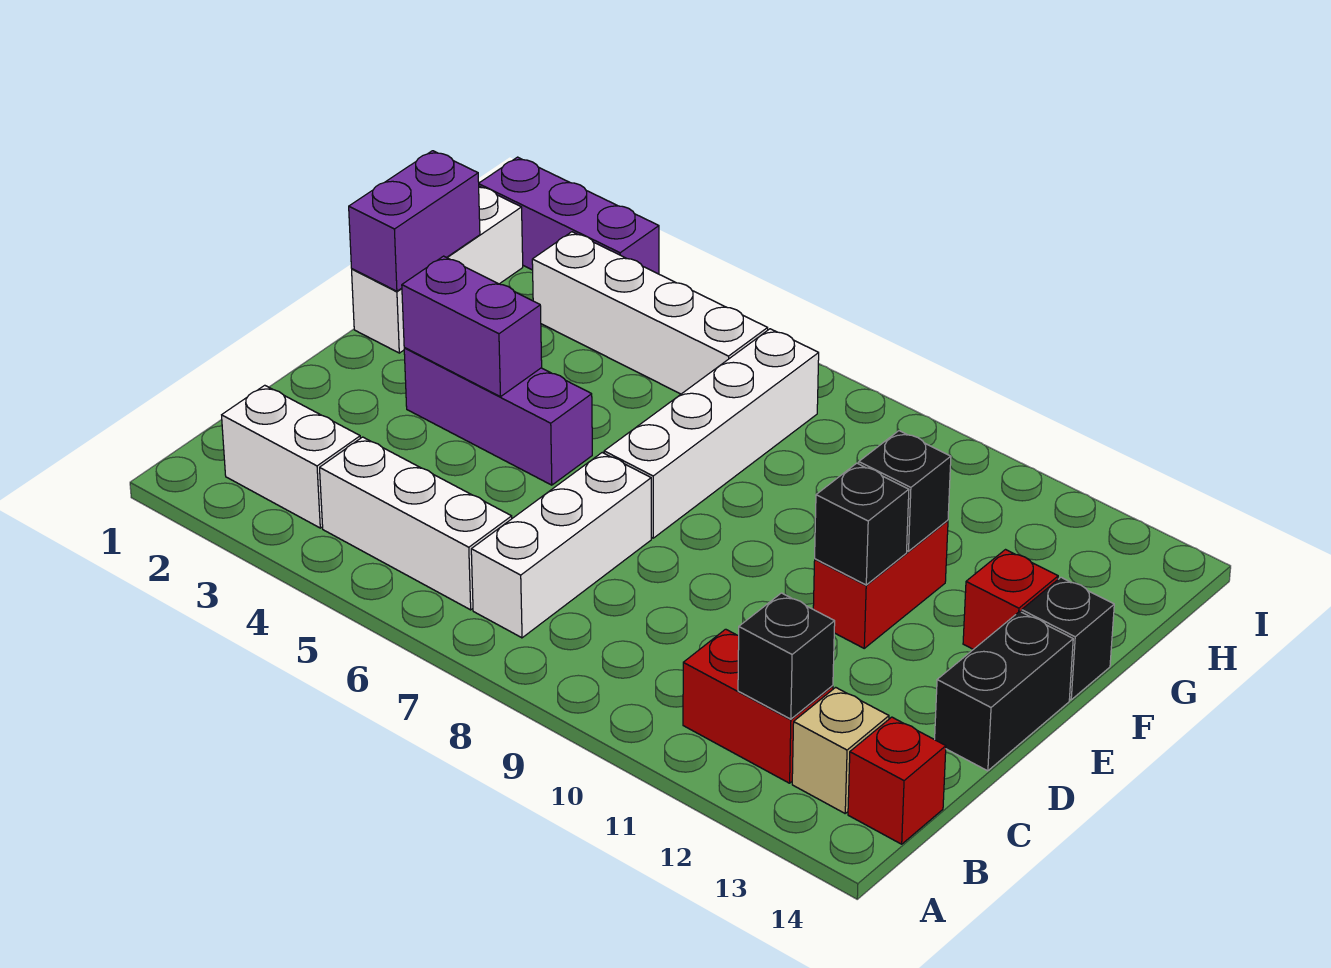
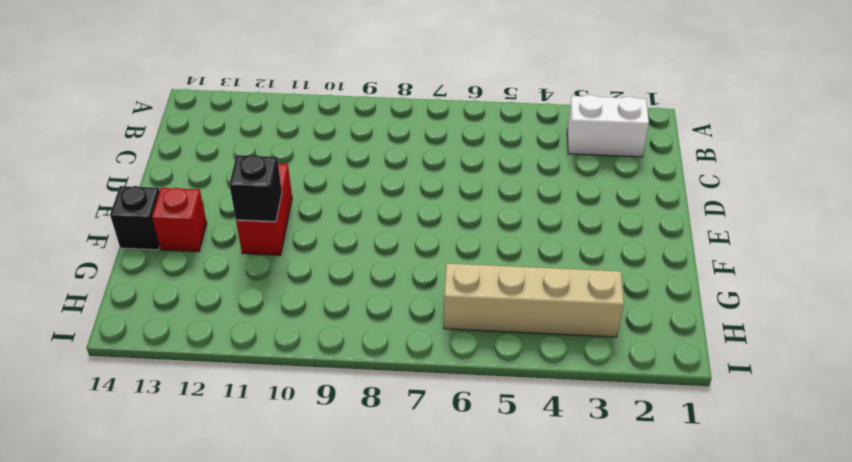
tan 1x4 brick [444,263,624,337] -> white 1x4 brick [532,232,768,394]
none -> white 1x3 brick [320,437,512,610]
none -> white 1x3 brick [471,453,651,638]
none -> red 1x2 brick [683,629,833,783]

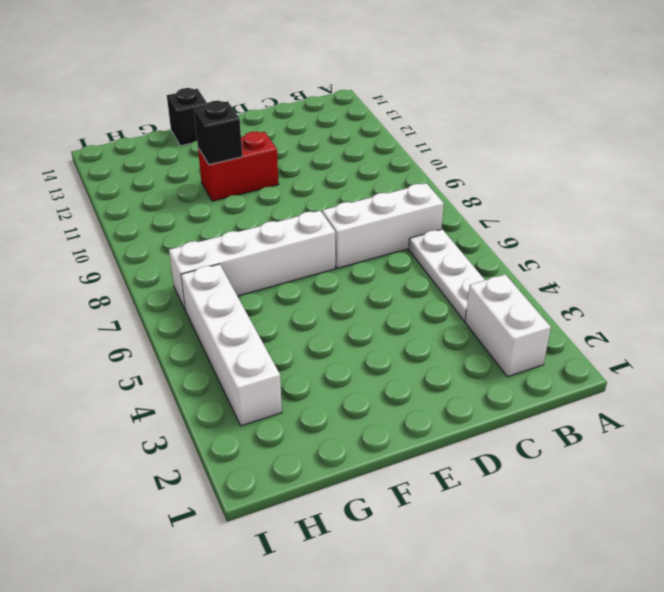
white 1x3 plate [409,229,485,321] -> white 1x3 brick [320,437,512,610]
none -> red 1x2 brick [683,629,833,783]
none -> tan 1x1 brick [792,687,889,813]
none -> red 1x1 brick [848,717,946,844]

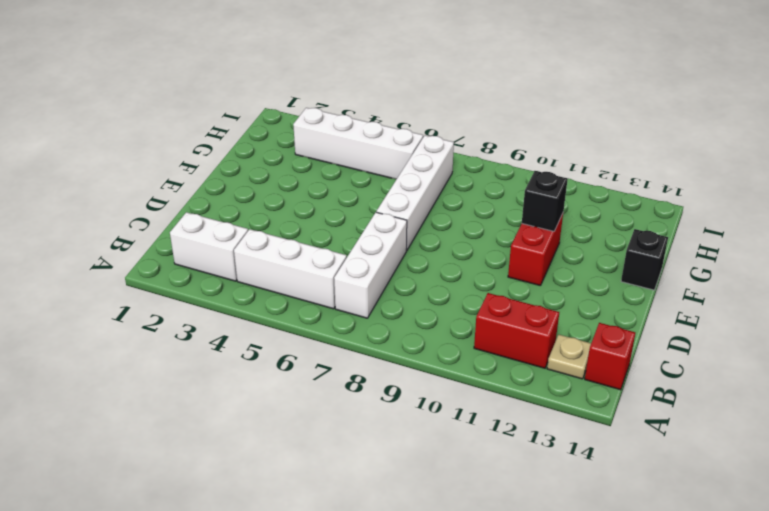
tan 1x1 plate [547,335,591,379] -> tan 1x1 brick [792,687,889,813]
none -> black 1x2 brick [935,611,1073,771]
none -> purple 1x3 brick [404,348,592,485]
none -> white 1x3 brick [352,186,523,353]

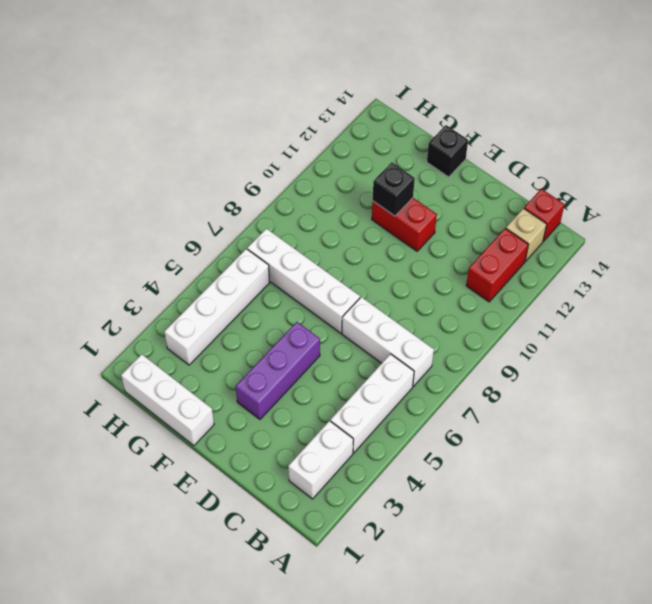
none -> black 1x2 brick [935,611,1073,771]
none -> red 1x1 brick [963,550,1058,649]
none -> purple 1x3 brick [479,157,659,274]

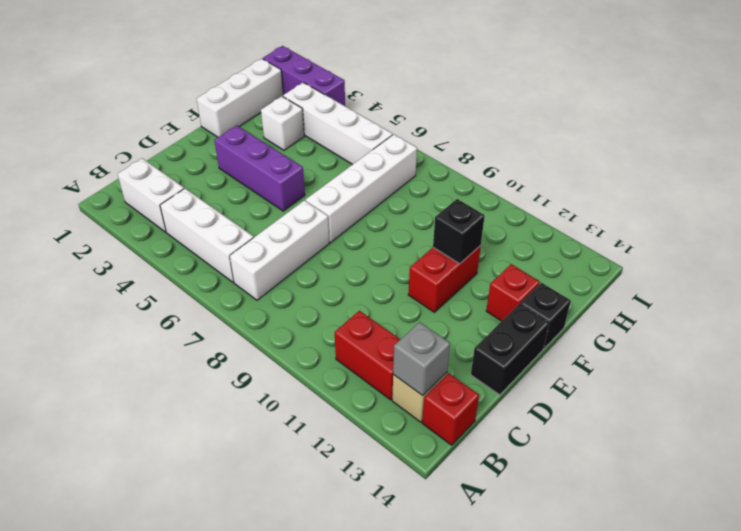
grey 1x1 brick [393,322,450,396] -> none
white 1x1 brick [261,96,304,150] -> none
none -> black 1x1 brick [738,593,835,719]
none -> purple 1x2 brick [402,256,542,397]
none -> black 1x1 brick [815,463,909,585]

